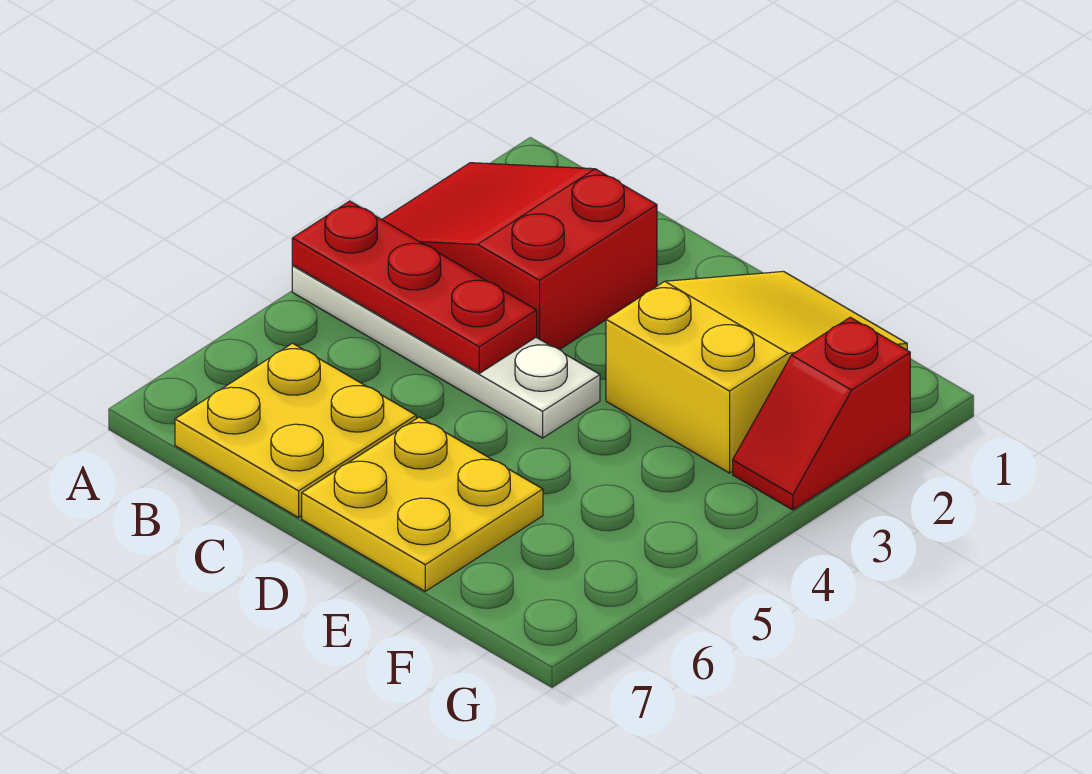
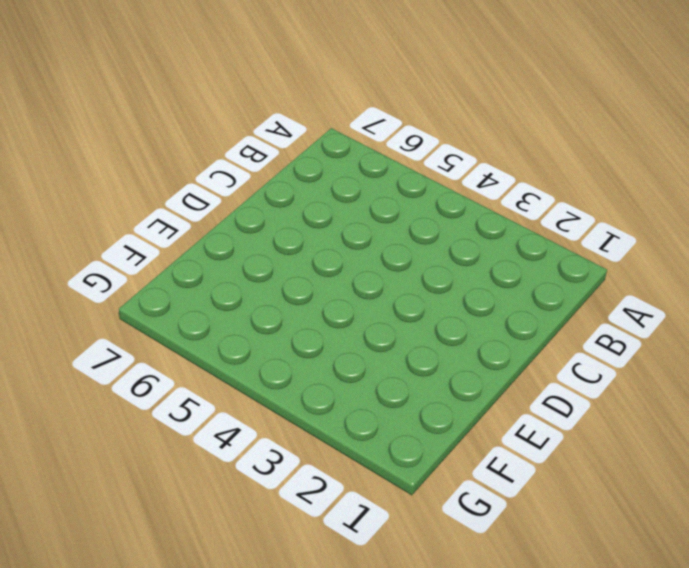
none -> red 2x3 slope [382,163,657,350]
none -> white 1x4 plate [292,265,600,438]

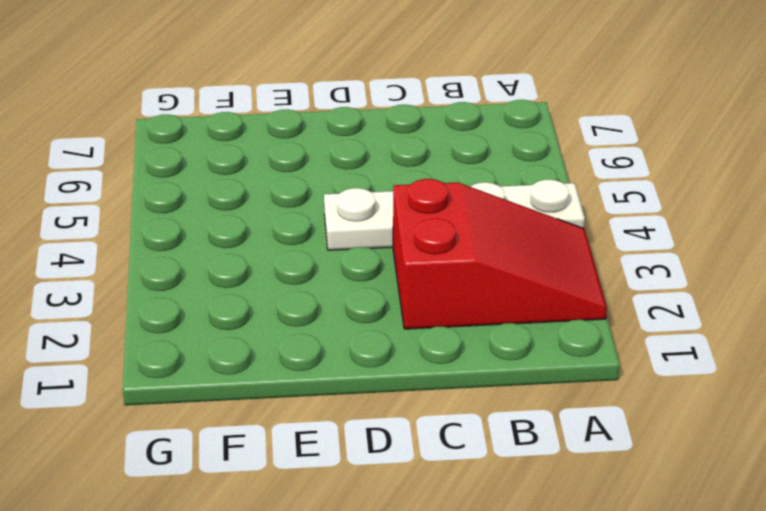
none -> yellow 2x2 plate [175,343,416,518]
none -> yellow 2x2 plate [302,417,543,591]

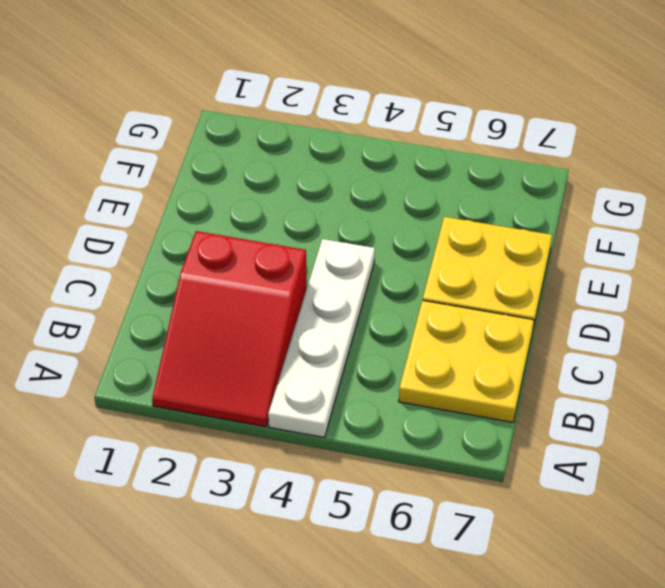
none -> yellow 2x3 slope [606,271,907,473]
none -> red 1x2 slope [733,317,910,510]

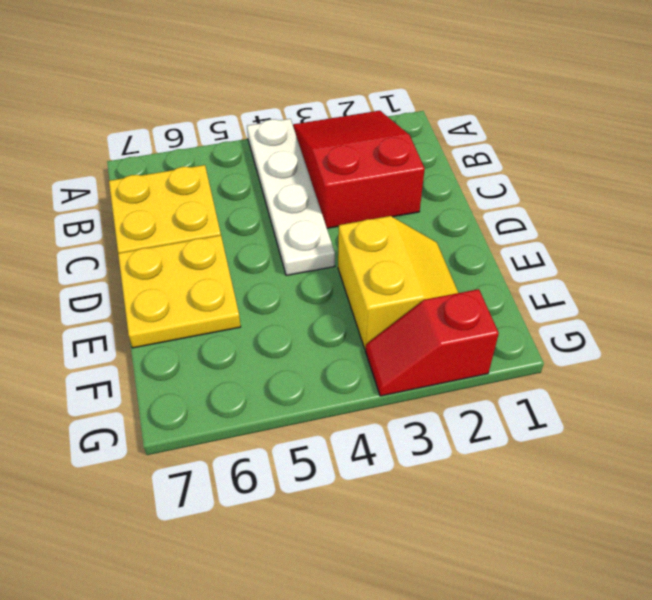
yellow 2x2 slope [338,216,458,349] -> yellow 2x3 slope [606,271,907,473]
none -> red 1x3 plate [292,201,537,373]

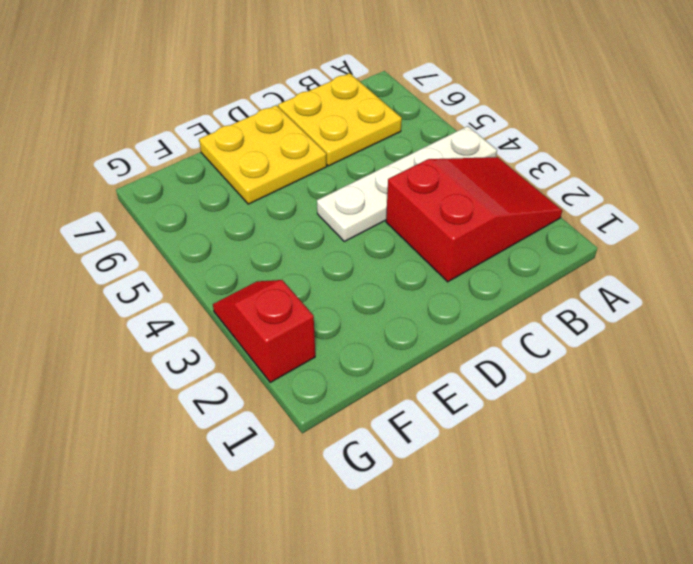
none -> yellow 2x3 slope [606,271,907,473]
none -> red 1x3 plate [292,201,537,373]

